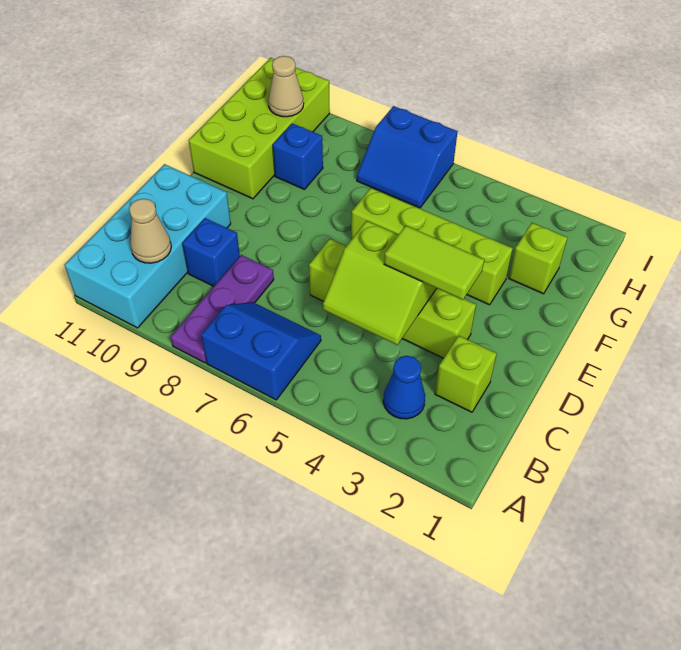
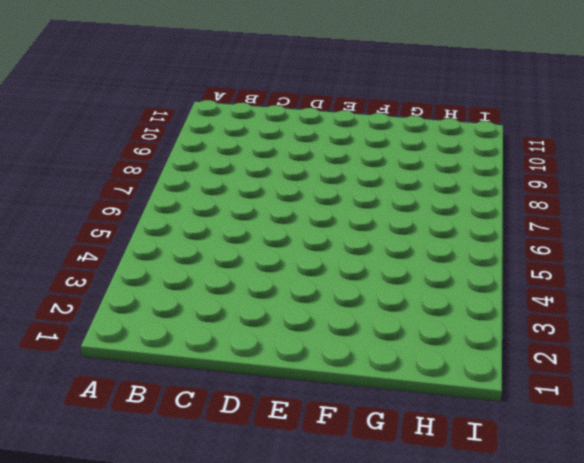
none -> blue 2x2 slope [201,302,321,400]
none -> purple 1x3 plate [171,255,274,363]
none -> cyan 2x4 brick [64,164,231,328]

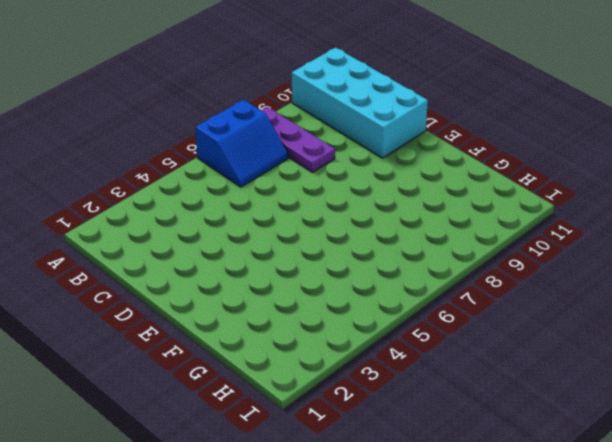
none -> blue 1x1 cone [383,356,425,419]
none -> lime 1x1 brick [435,336,497,412]
none -> blue 1x1 brick [182,218,240,286]

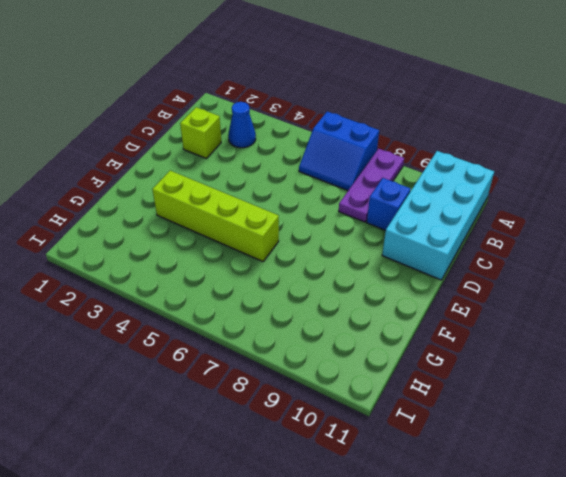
none -> lime 1x4 brick [309,239,476,358]
none -> lime 2x4 brick [189,58,330,199]
none -> lime 1x1 brick [509,223,567,294]

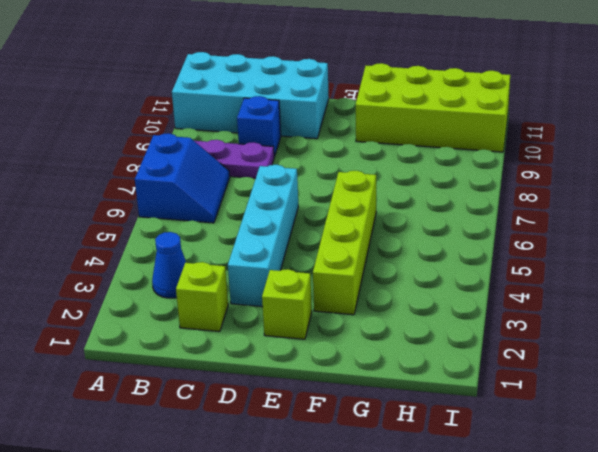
cyan 1x4 brick [228,165,298,307] -> lime 1x4 brick [309,239,476,358]
lime 1x1 brick [262,269,312,339] -> lime 1x1 brick moved to [509,223,567,294]
none -> blue 1x1 brick [273,123,323,189]
none -> blue 2x2 slope [357,106,458,208]
none -> tan 1x1 cone [129,199,171,263]

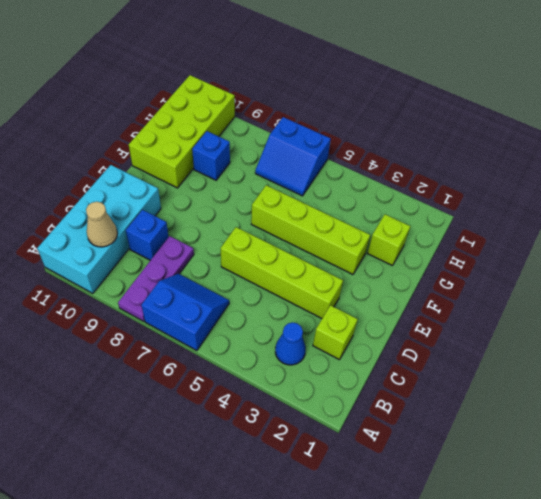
none -> lime 2x2 slope [323,221,437,345]
none -> tan 1x1 cone [268,56,304,117]
none -> lime 1x2 tile [384,226,484,300]

